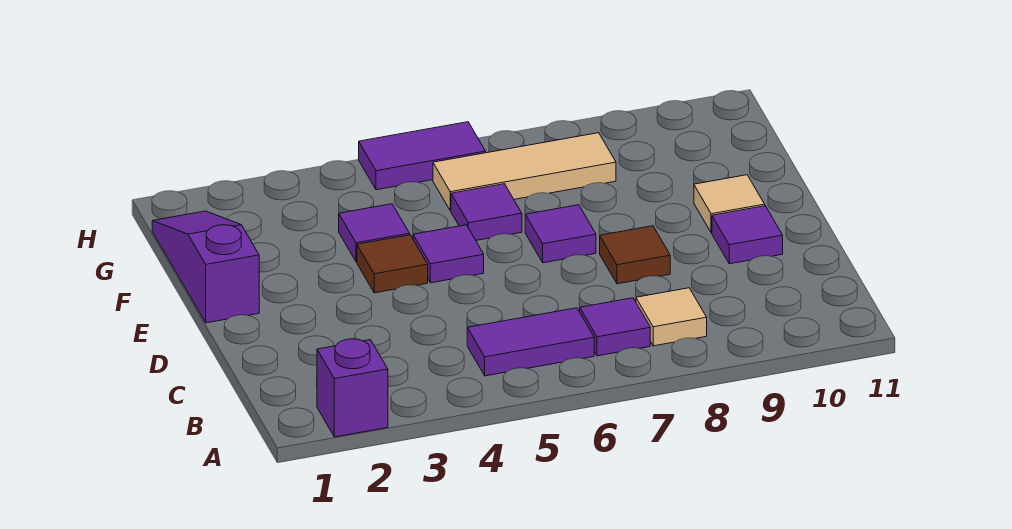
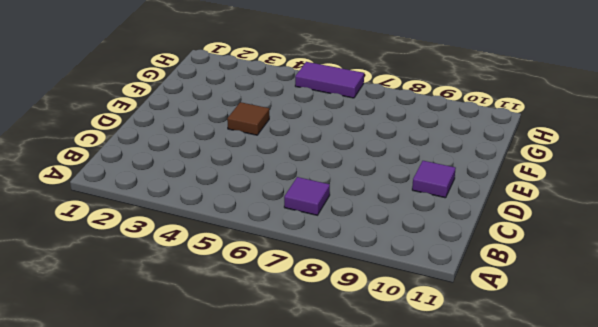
none -> purple 1x1 brick [317,339,388,437]
none -> purple 1x2 tile [467,308,594,376]
none -> tan 1x1 tile [636,288,707,346]

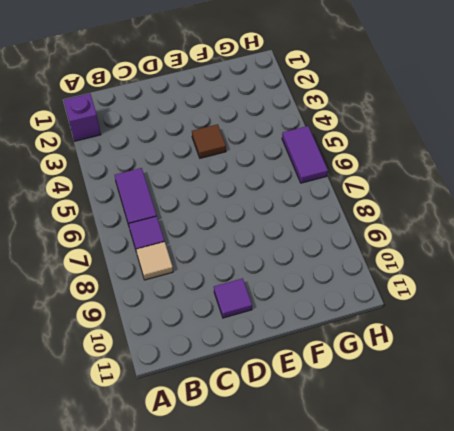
none -> brown 1x1 tile [600,226,670,284]
none -> purple 1x3 slope [152,211,259,323]
none -> purple 1x1 tile [413,225,484,283]

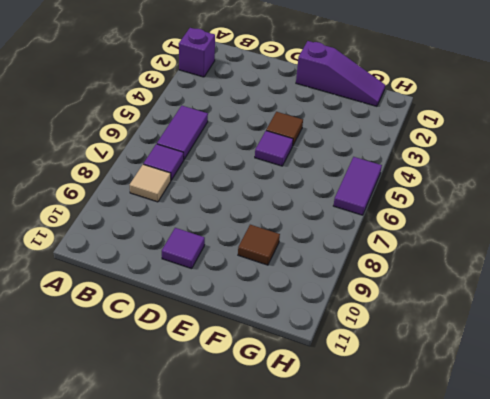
brown 1x1 tile [238,225,280,265] -> brown 1x1 tile moved to [600,226,670,284]
none -> purple 1x1 tile [525,205,596,263]
none -> tan 1x1 tile [694,175,765,233]
none -> purple 1x1 tile [339,204,410,262]

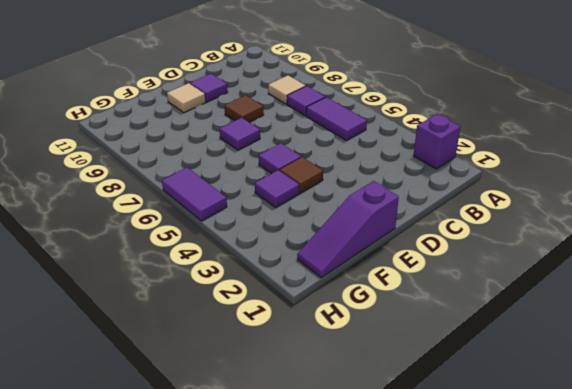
none -> purple 1x1 tile [451,184,522,240]
none -> tan 1x3 tile [433,133,616,211]

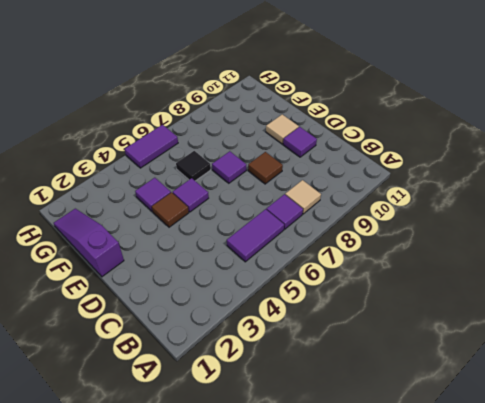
black 1x1 tile [176,151,211,181] -> purple 1x1 tile [451,184,522,240]
none -> purple 1x1 brick [317,339,388,437]
none -> tan 1x3 tile [433,133,616,211]

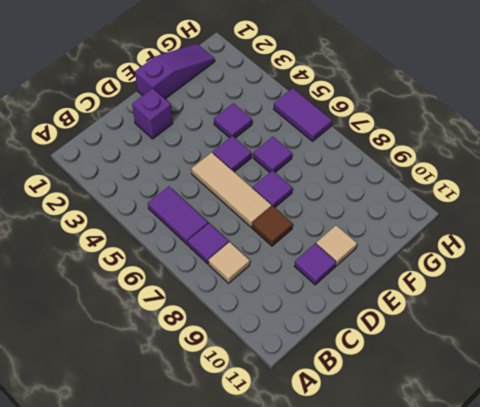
purple 1x1 brick [132,88,173,139] -> purple 1x1 brick moved to [317,339,388,437]
tan 1x3 tile [191,152,271,227] -> tan 1x3 tile moved to [433,133,616,211]
none -> brown 1x1 tile [357,235,428,293]

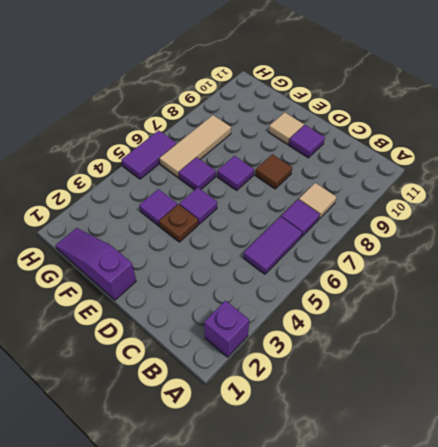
brown 1x1 plate [159,204,198,242] -> brown 1x1 tile [357,235,428,293]

